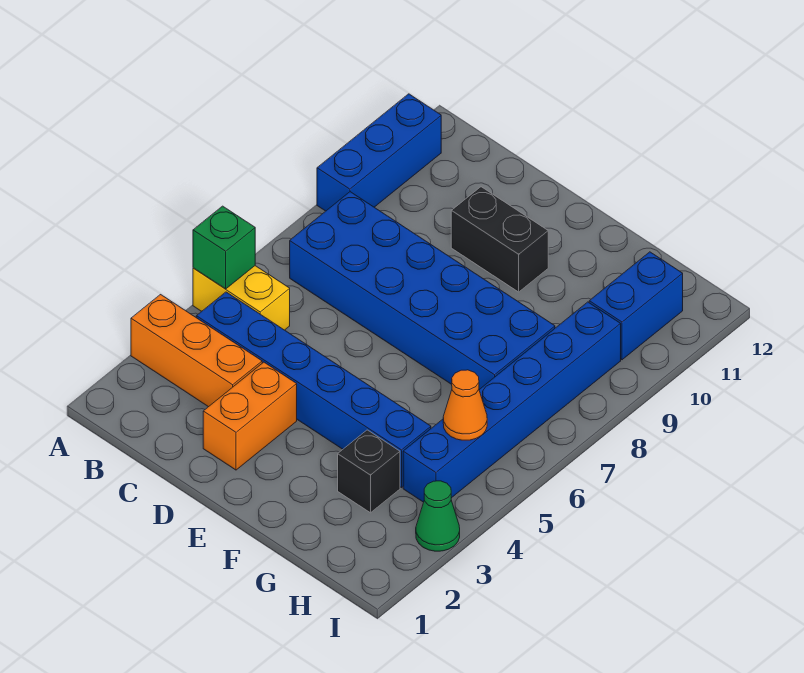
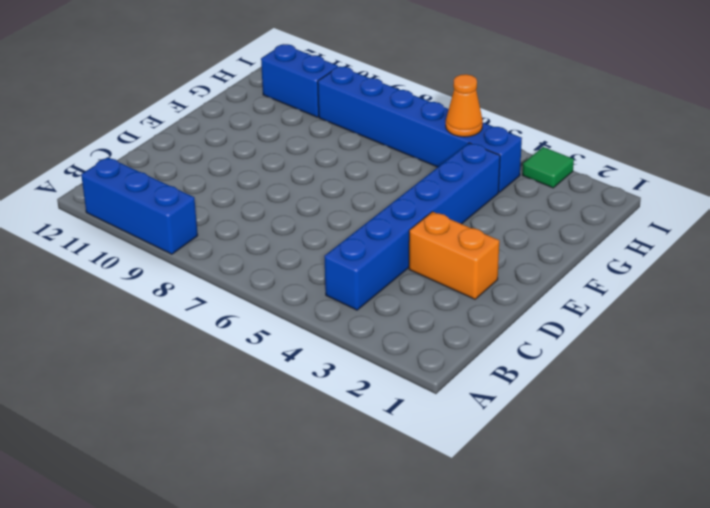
green 1x1 tile [523,147,574,188] -> green 1x1 cone [416,481,460,551]
none -> orange 1x3 brick [131,295,262,407]
none -> yellow 1x2 brick [193,266,290,330]
none -> blue 2x6 brick [290,192,555,389]

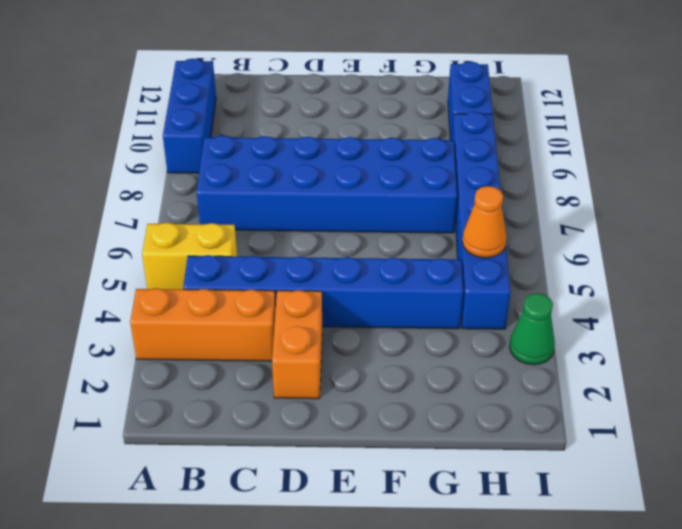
none -> black 1x2 brick [451,187,548,292]
none -> black 1x1 brick [338,430,400,513]
none -> green 1x1 brick [193,206,255,289]

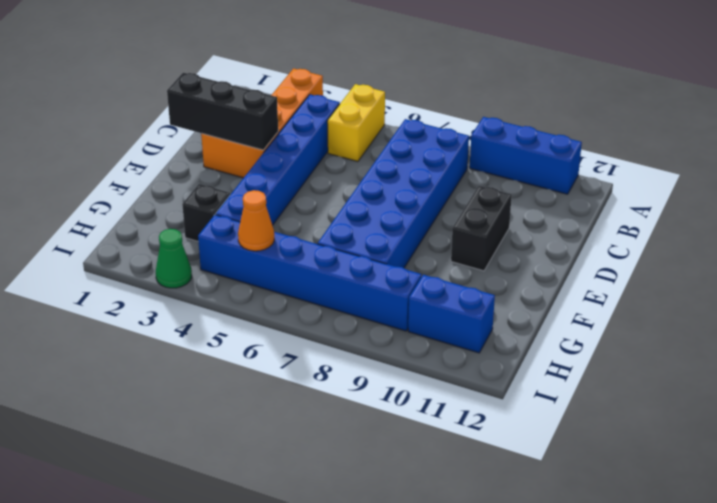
black 1x3 brick [167,73,278,150] -> none
none -> green 1x1 brick [193,206,255,289]

